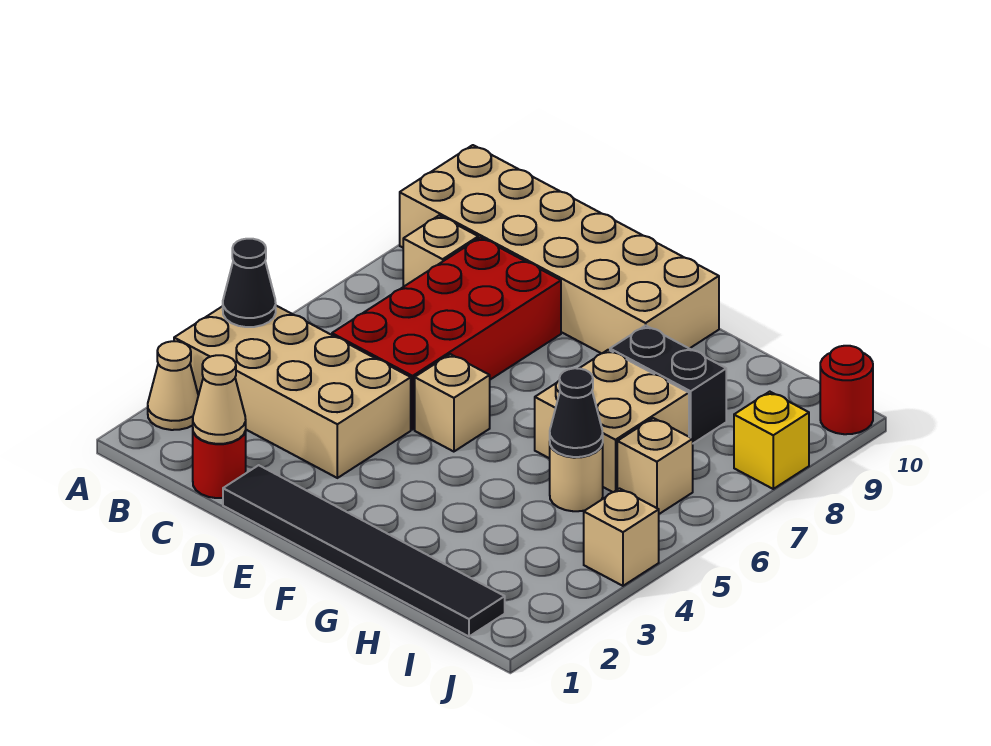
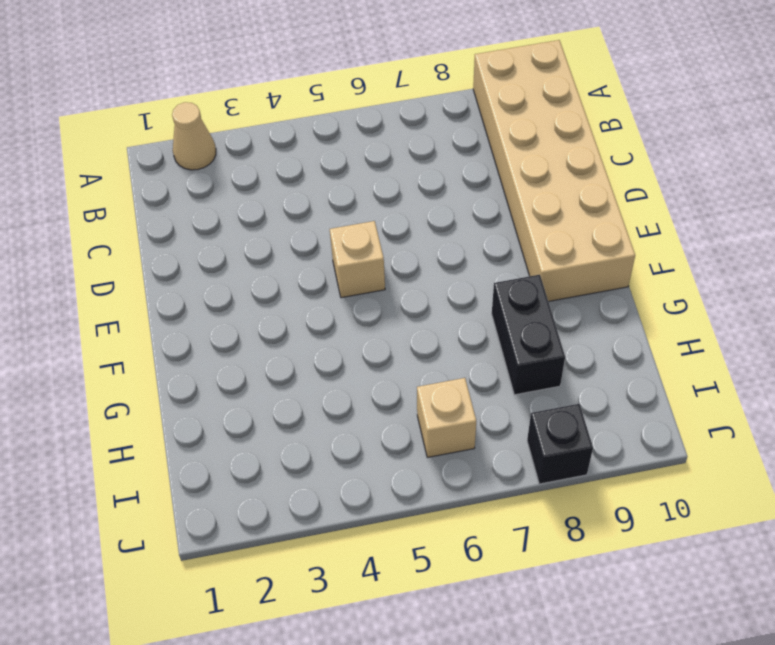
black 1x1 brick [527,404,593,484] -> yellow 1x1 brick [734,392,809,489]
none -> tan 2x4 brick [174,306,411,478]
none -> tan 1x1 brick [403,216,478,287]
none -> red 1x1 round brick [193,431,246,498]

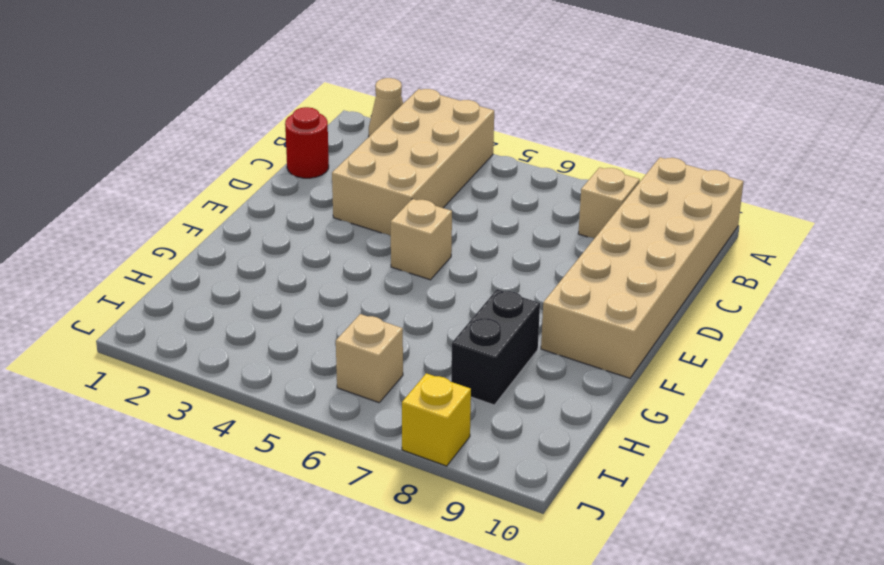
none -> red 2x4 brick [332,237,561,430]
none -> black 1x6 tile [223,465,505,636]
none -> tan 2x2 brick [535,350,689,492]

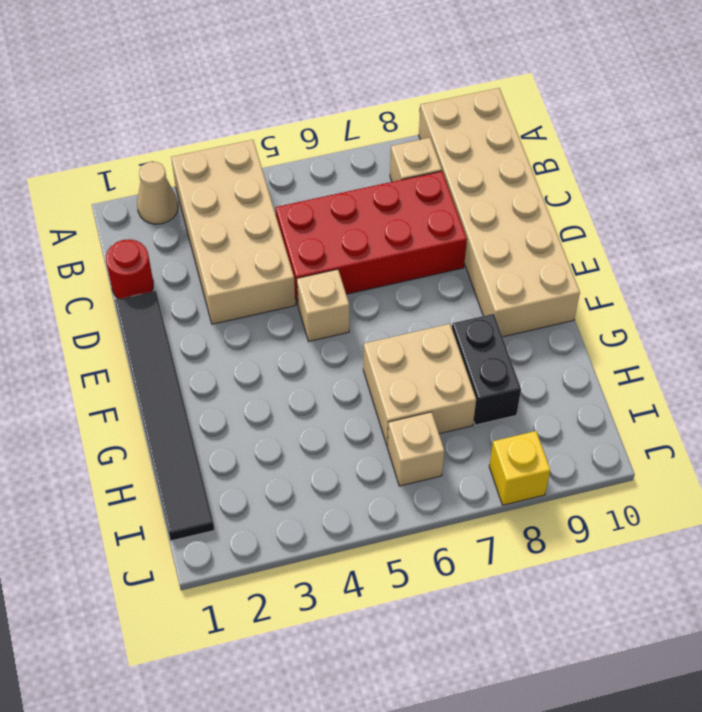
none -> tan 1x1 round brick [550,444,603,511]
none -> tan 1x1 brick [584,489,659,586]
none -> red 1x1 round brick [820,346,873,434]

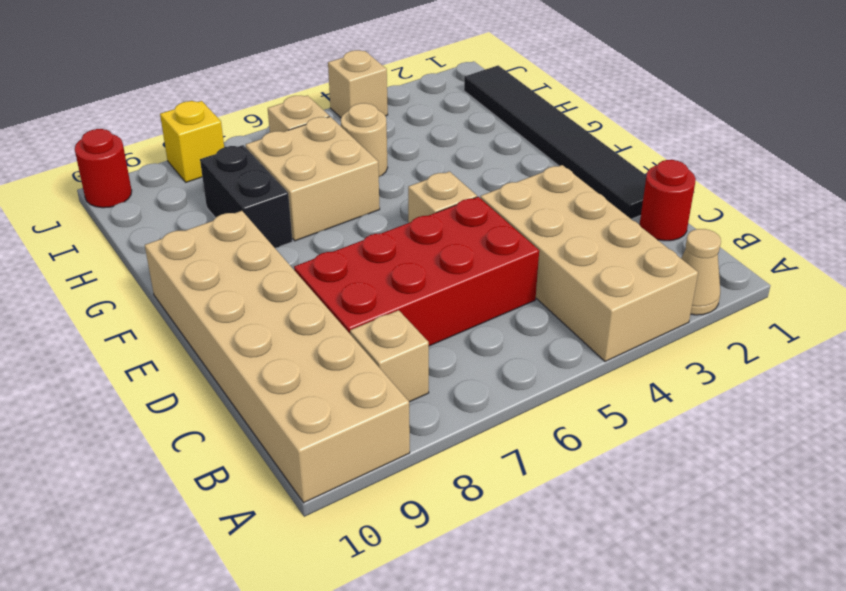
none -> black 1x1 cone [223,239,276,327]
none -> tan 1x1 cone [193,355,246,444]
none -> black 1x1 cone [550,368,603,457]

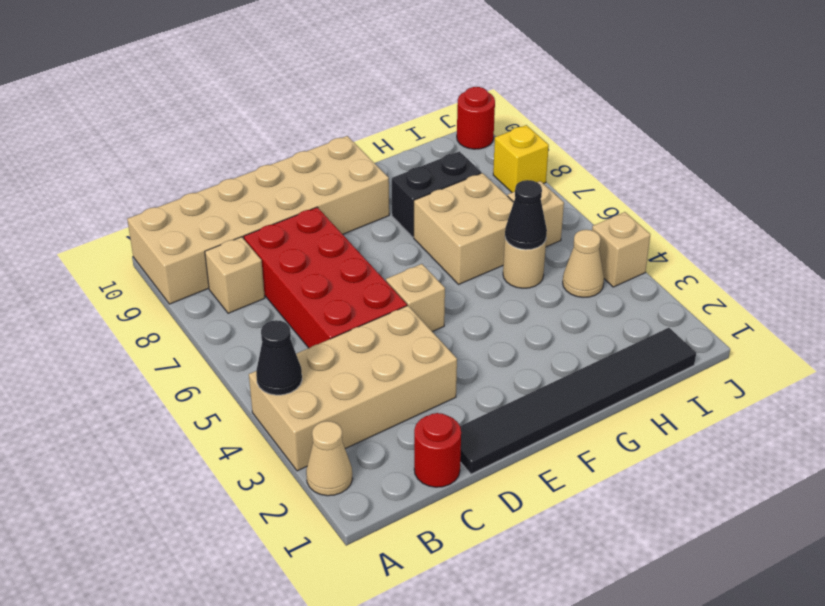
tan 1x1 cone [563,230,604,297] -> tan 1x1 cone moved to [193,355,246,444]

